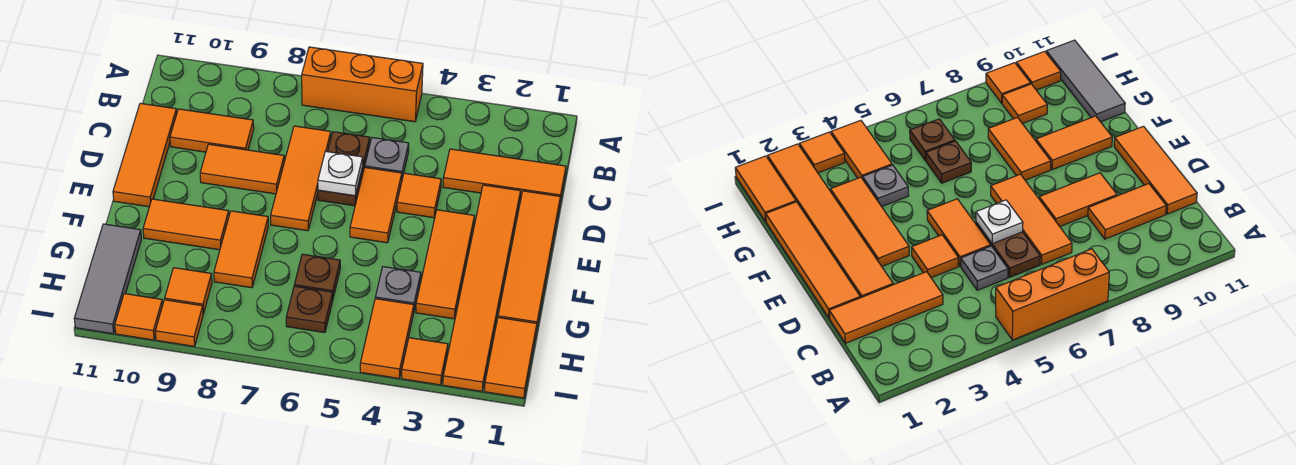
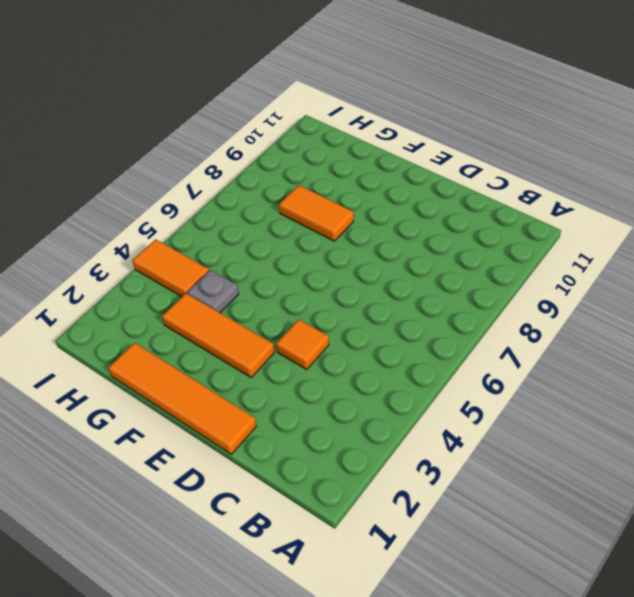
none -> orange 1x3 brick [302,47,423,122]
none -> orange 1x3 tile [443,149,566,201]
none -> grey 1x1 plate [365,138,409,179]

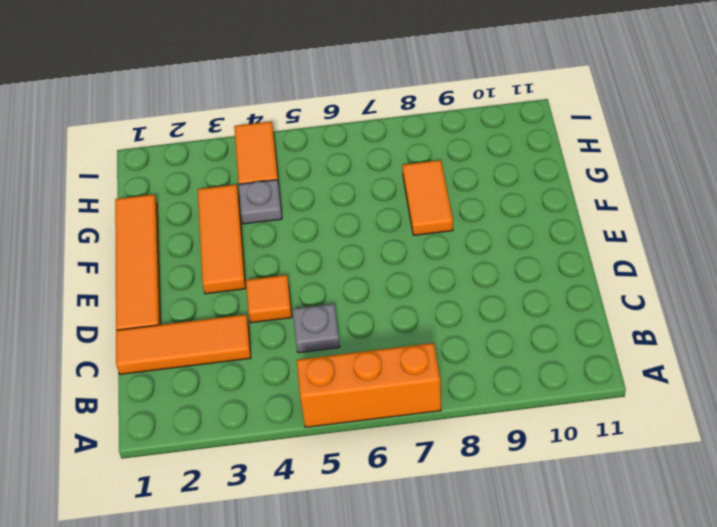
none -> brown 1x2 plate [318,132,370,206]
none -> orange 1x3 tile [271,126,331,231]
none -> orange 1x2 tile [170,109,254,152]

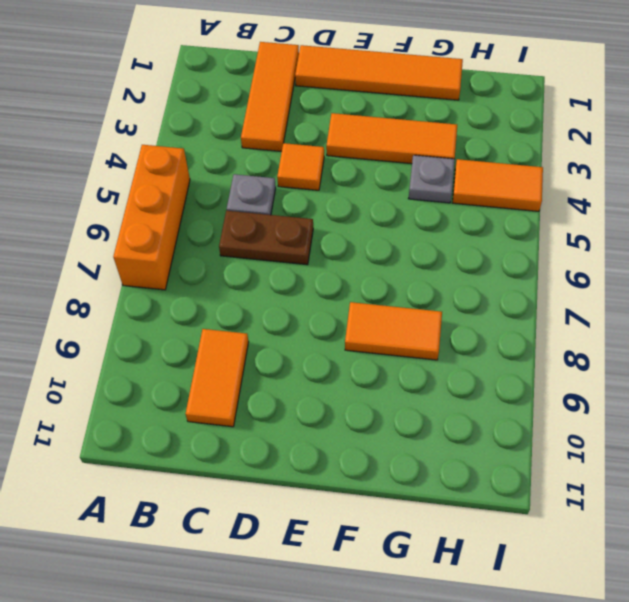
none -> orange 1x3 tile [271,126,331,231]
none -> orange 1x3 tile [113,103,177,207]
none -> orange 1x6 tile [443,185,521,391]

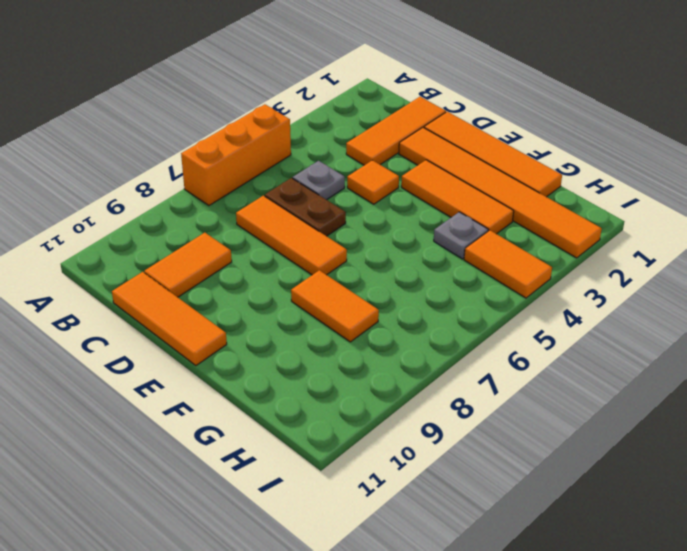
none -> orange 1x2 tile [350,167,402,243]
none -> orange 1x2 tile [200,144,284,194]
none -> orange 1x2 tile [143,199,229,250]

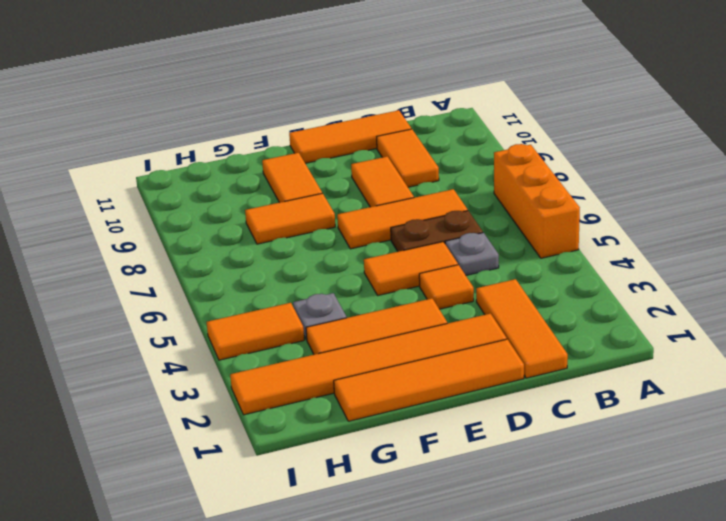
none -> brown 1x1 plate [294,254,340,298]
none -> grey 1x3 tile [74,224,141,334]
none -> orange 1x2 tile [484,318,537,398]

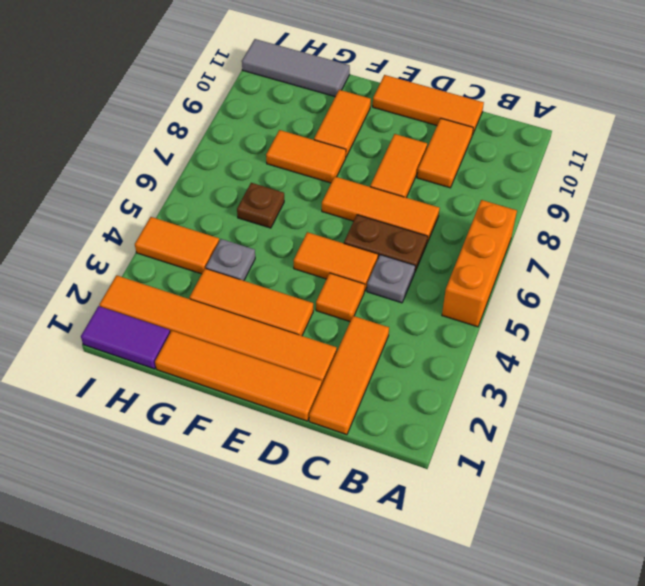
purple 1x2 tile [81,306,170,369] -> orange 1x2 tile [484,318,537,398]
none -> brown 1x1 plate [286,286,333,333]
none -> orange 1x1 tile [165,268,212,313]
none -> orange 1x1 tile [402,338,448,385]

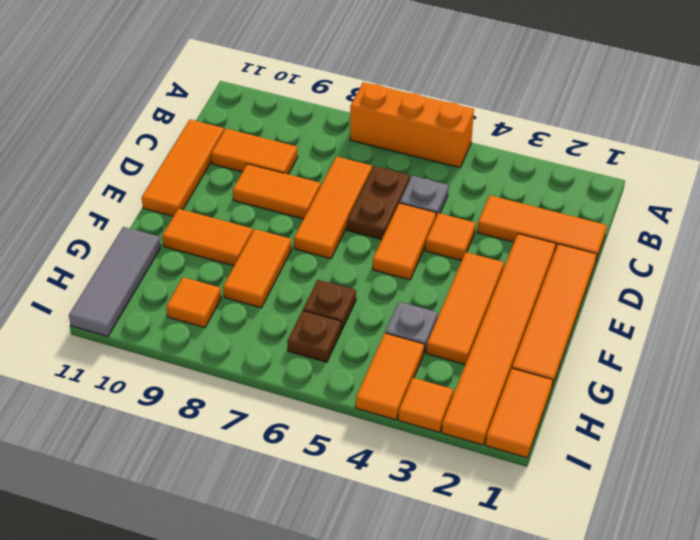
none -> orange 1x1 tile [155,300,203,346]
none -> orange 1x1 tile [115,294,163,340]
none -> white 1x1 plate [318,151,363,196]

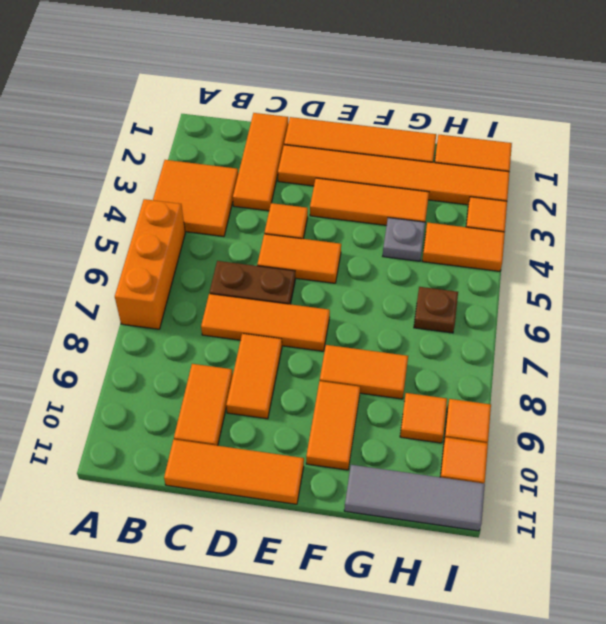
orange 2x2 tile [153,160,238,237] -> none
none -> grey 1x1 plate [365,138,409,179]
none -> brown 1x1 plate [294,254,340,298]
none -> white 1x1 plate [318,151,363,196]

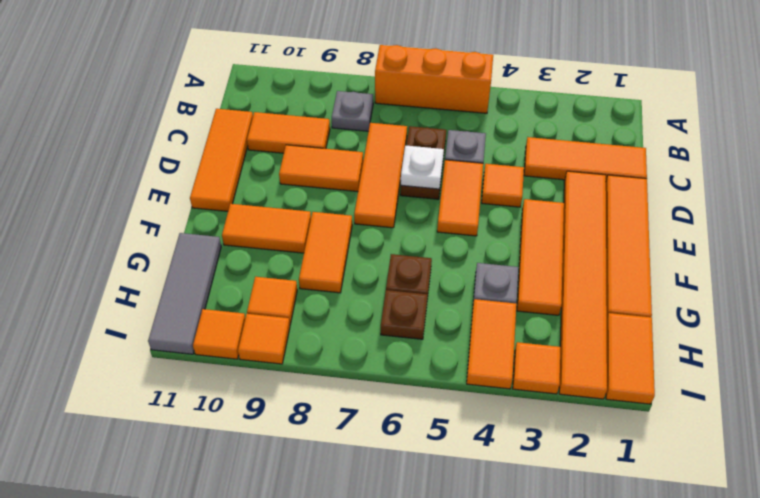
grey 1x1 plate [332,91,373,131] -> none

